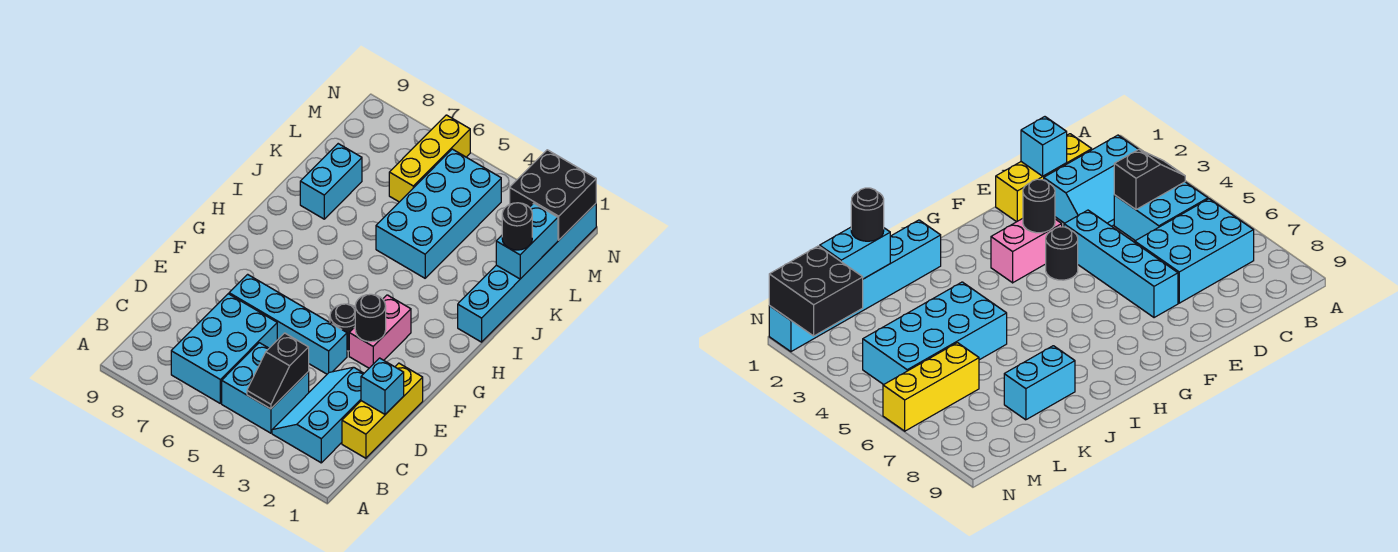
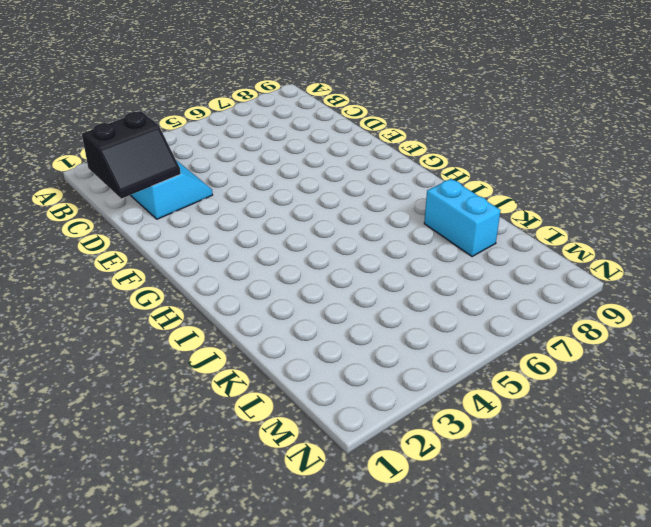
black 2x2 slope [82,112,181,199] -> cyan 1x1 brick [361,358,404,414]
none -> cyan 2x2 brick [222,343,309,433]
none -> cyan 2x3 brick [171,294,277,403]
none -> yellow 1x3 brick [342,363,423,458]

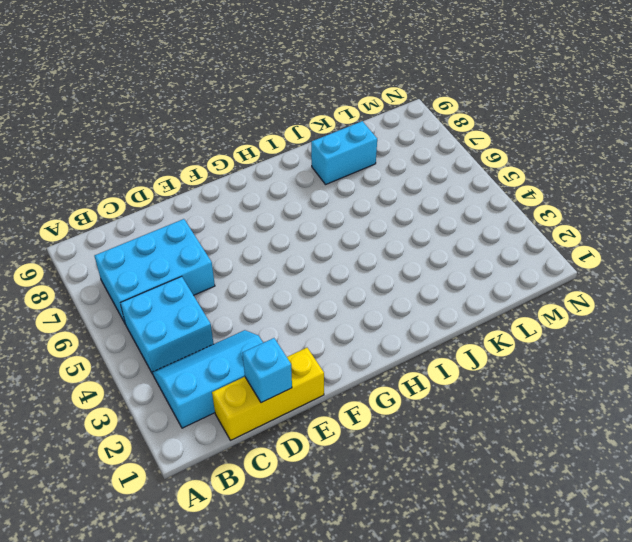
none -> cyan 1x4 brick [229,274,347,374]
none -> pink 1x2 brick [349,295,411,368]
none -> black 1x1 round brick [330,304,355,351]

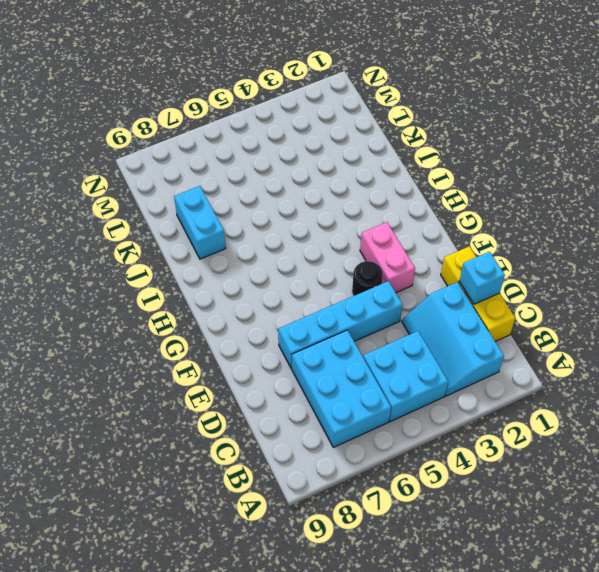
none -> cyan 1x6 brick [458,204,596,342]
none -> cyan 2x4 brick [376,149,501,278]
none -> yellow 1x3 brick [389,115,470,202]

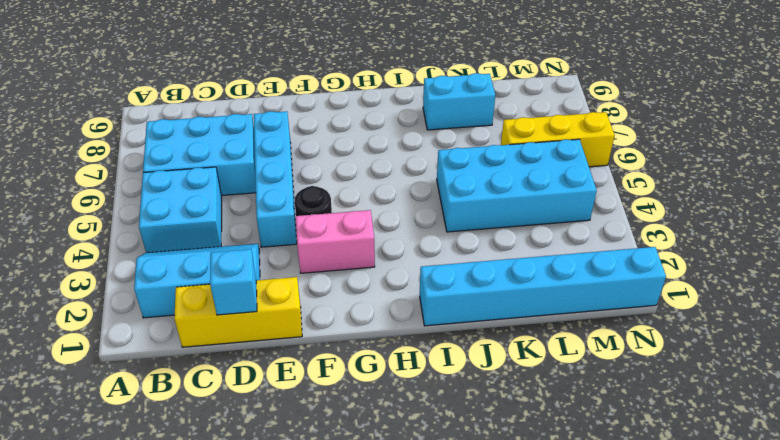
none -> black 1x2 slope [247,333,309,409]
none -> black 1x1 round brick [355,294,386,342]
none -> cyan 1x2 brick [496,203,558,279]

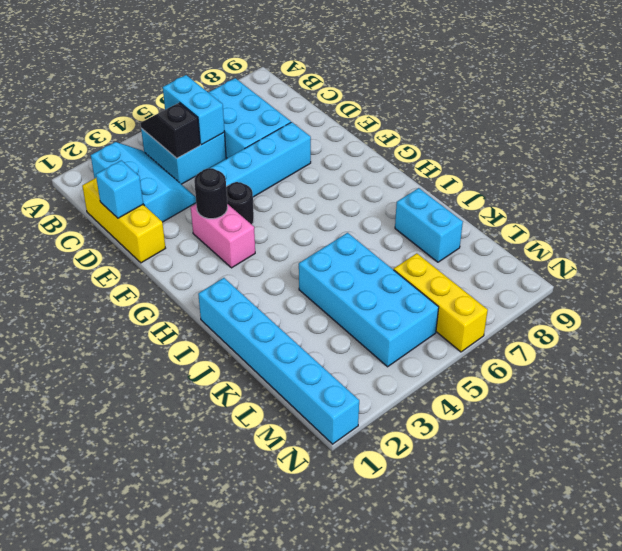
cyan 1x2 brick [163,75,225,145] -> cyan 1x2 brick moved to [496,203,558,279]
none -> black 2x2 brick [510,150,596,240]
none -> black 1x1 round brick [502,203,532,250]

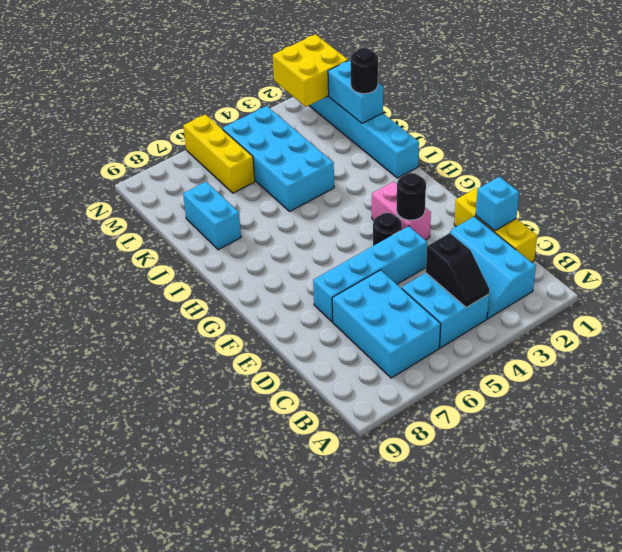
yellow 2x2 brick [273,34,348,107] -> black 2x2 brick [510,150,596,240]

